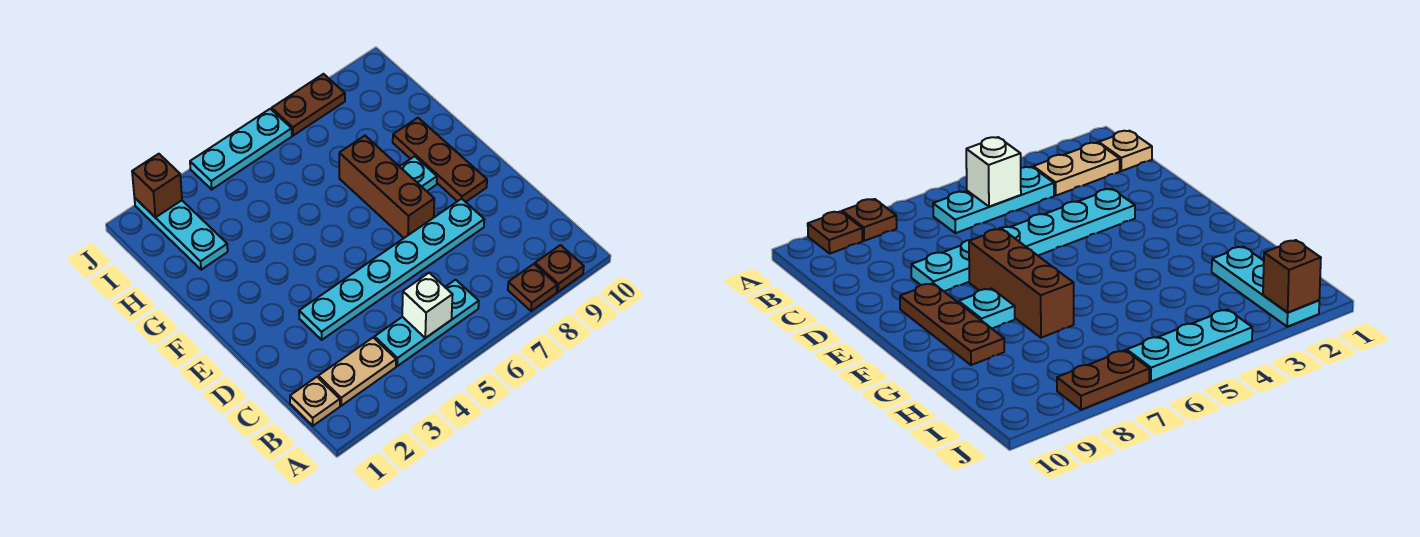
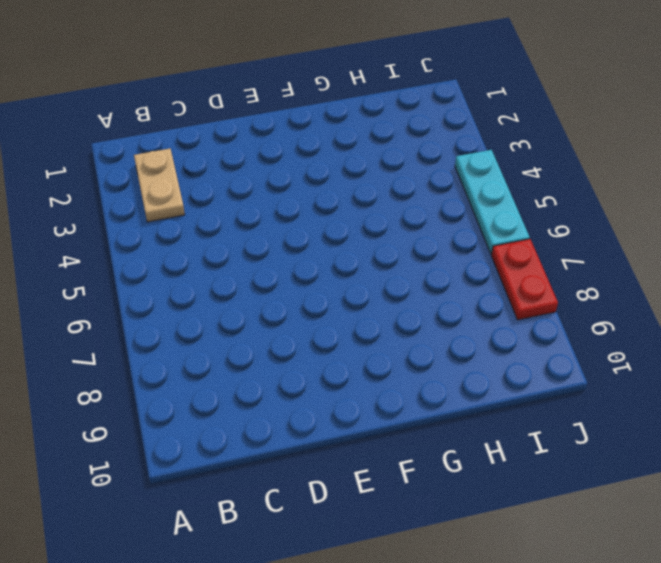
red 1x2 plate [491,239,558,320] -> brown 1x2 plate [272,74,345,136]
none -> brown 1x1 plate [508,264,557,311]
none -> brown 1x1 plate [535,245,584,292]
none -> tan 1x1 plate [290,377,340,426]

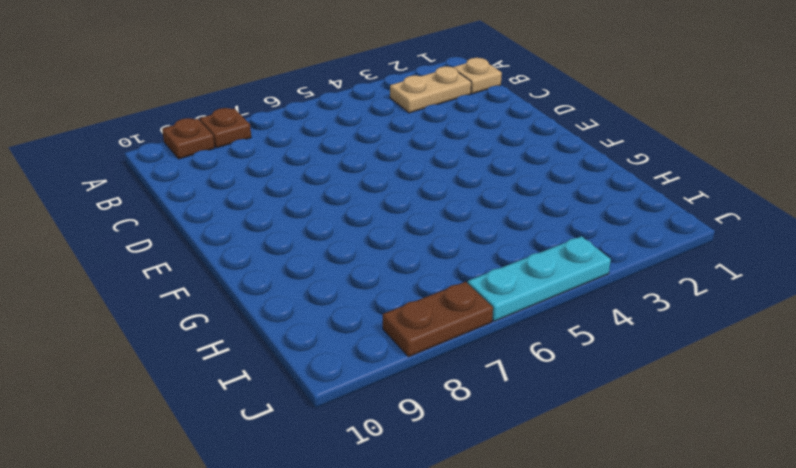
none -> cyan 1x3 plate [375,280,479,366]
none -> cyan 1x6 plate [299,199,484,340]
none -> brown 1x3 brick [339,136,434,238]

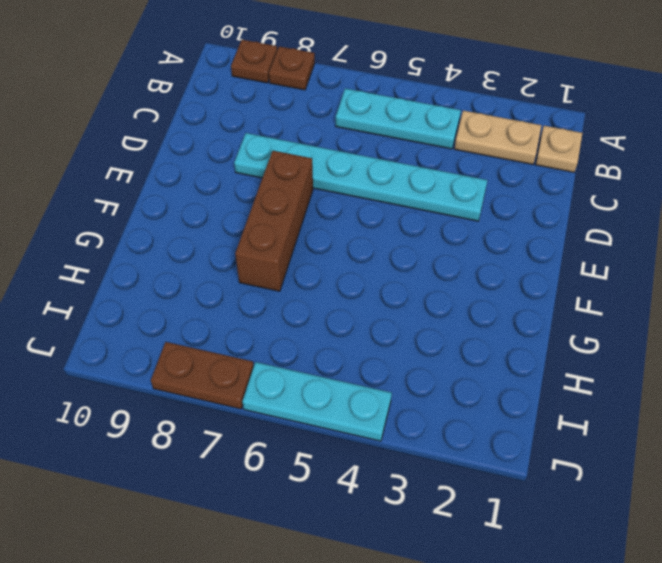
none -> brown 1x3 plate [393,118,487,202]
none -> cyan 1x1 plate [399,156,437,191]
none -> cyan 1x3 plate [135,198,228,270]

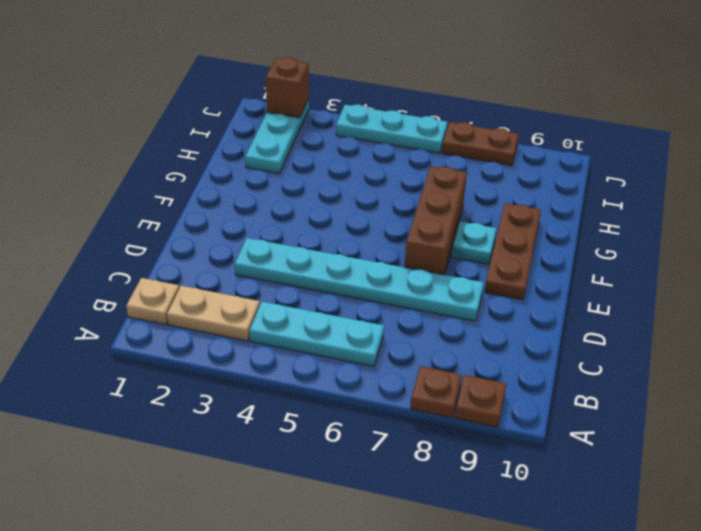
none -> white 1x1 brick [402,273,453,338]

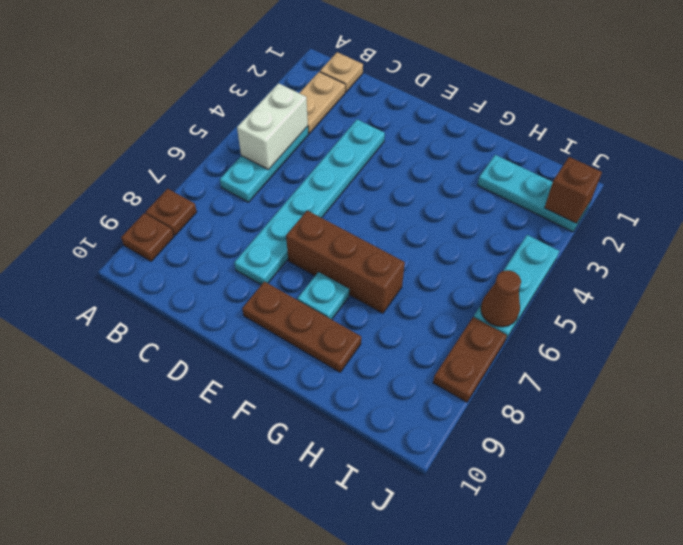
white 1x2 brick [237,83,308,170] -> white 1x1 brick [402,273,453,338]
brown 1x1 cone [481,270,521,327] -> none

